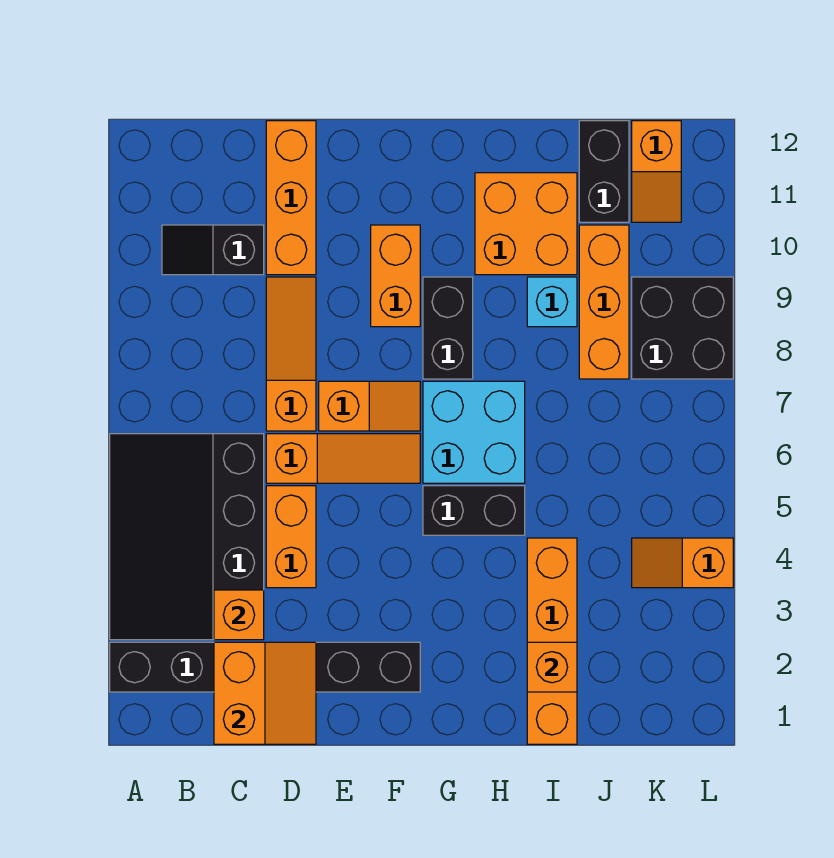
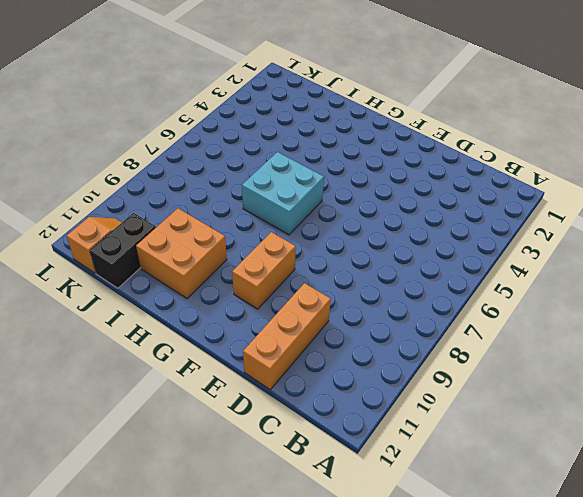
none -> black 1x6 brick [110,642,420,692]
none -> black 3x4 slope [110,434,264,640]
none -> black 1x2 slope [162,225,264,275]

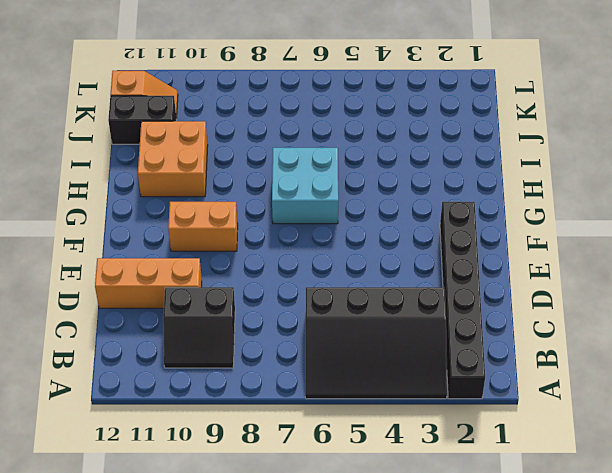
black 2x2 slope [163,287,235,368] -> black 1x2 slope [162,225,264,275]
none -> orange 1x2 brick [266,486,316,588]
none -> orange 1x3 slope [266,434,420,483]
none -> orange 1x3 slope [266,277,316,431]

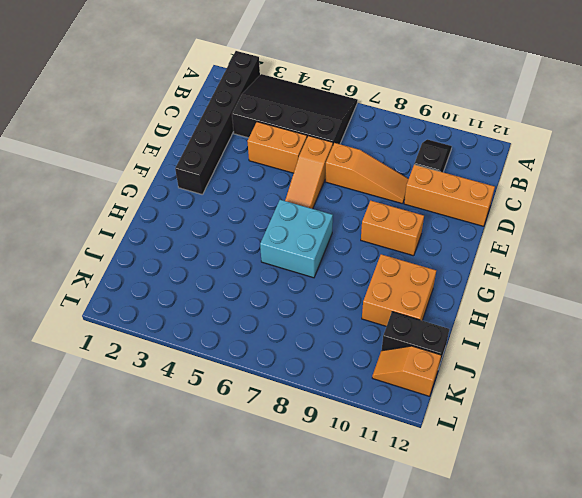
none -> orange 1x2 slope [319,381,420,431]
none -> black 1x2 brick [423,486,525,535]
none -> black 1x2 brick [423,277,473,379]

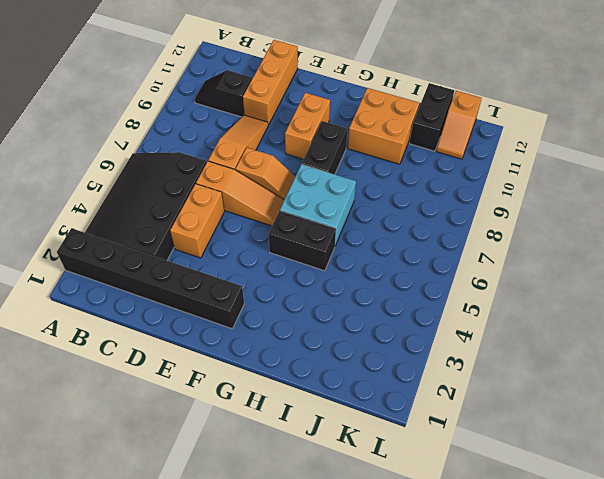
none -> orange 1x4 brick [527,538,577,744]
none -> cyan 1x1 brick [527,277,577,327]
none -> orange 1x3 brick [579,225,629,379]

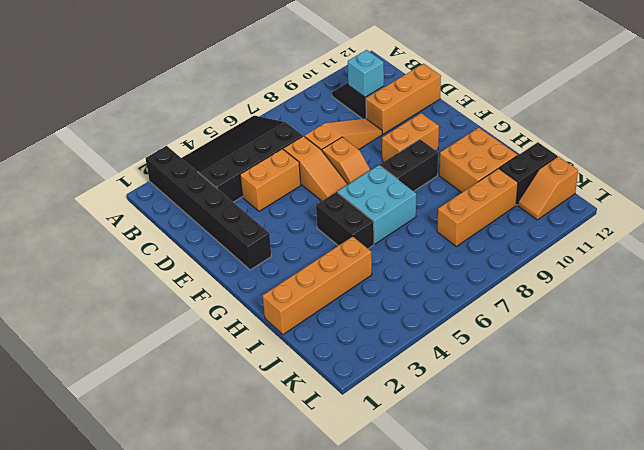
cyan 1x1 brick [348,50,384,97] -> cyan 1x1 brick moved to [527,277,577,327]
none -> orange 1x2 slope [632,538,733,588]
none -> black 2x2 brick [632,277,733,379]
none -> orange 2x2 slope [214,642,316,744]

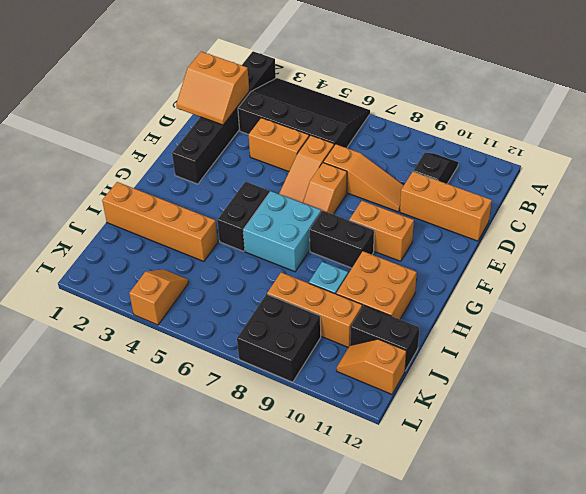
none -> orange 1x1 brick [214,590,264,640]
none -> orange 1x1 brick [527,642,577,692]

